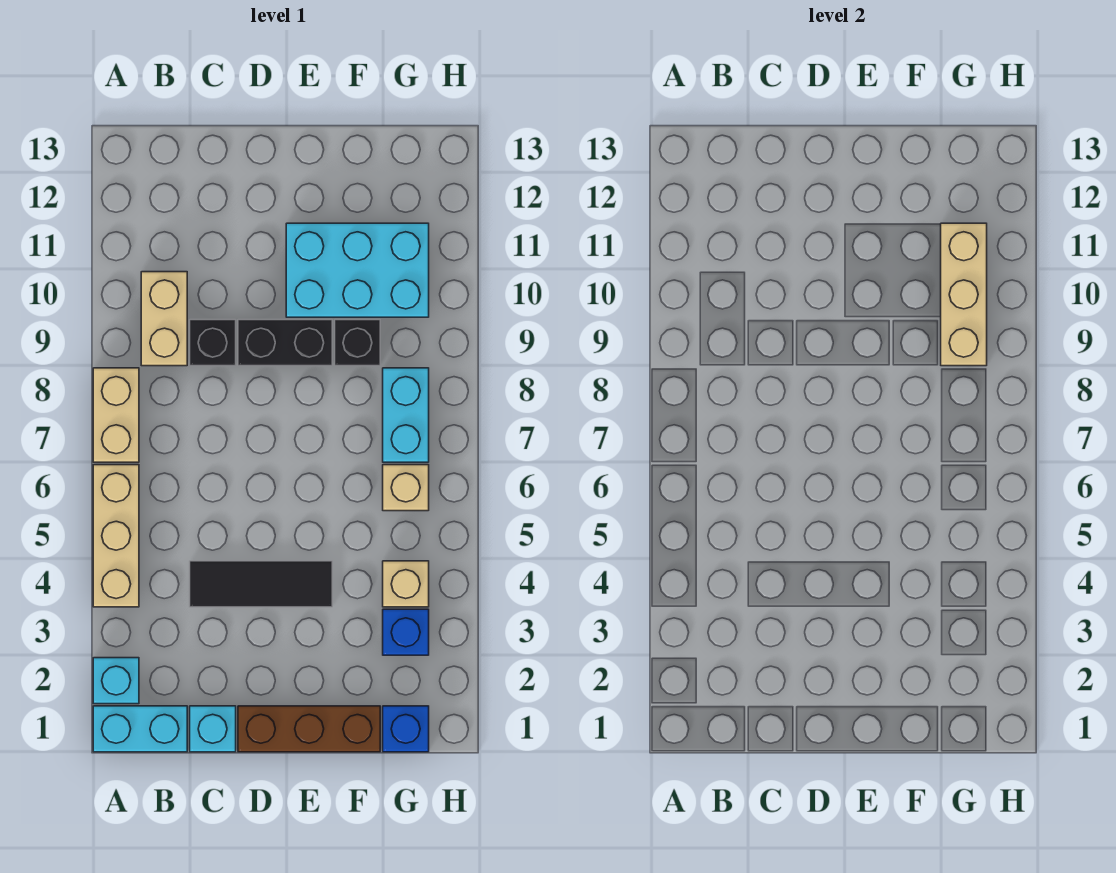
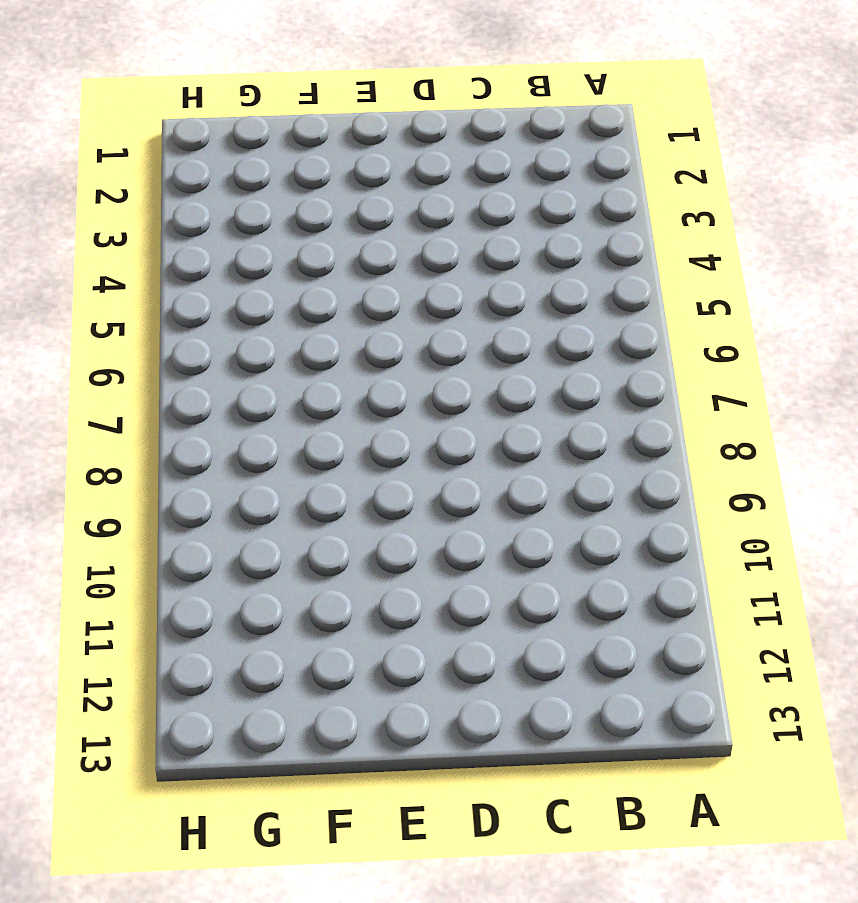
none -> cyan 1x2 brick [93,706,187,752]
none -> cyan 1x1 brick [93,658,139,704]
none -> tan 1x3 brick [93,465,139,607]

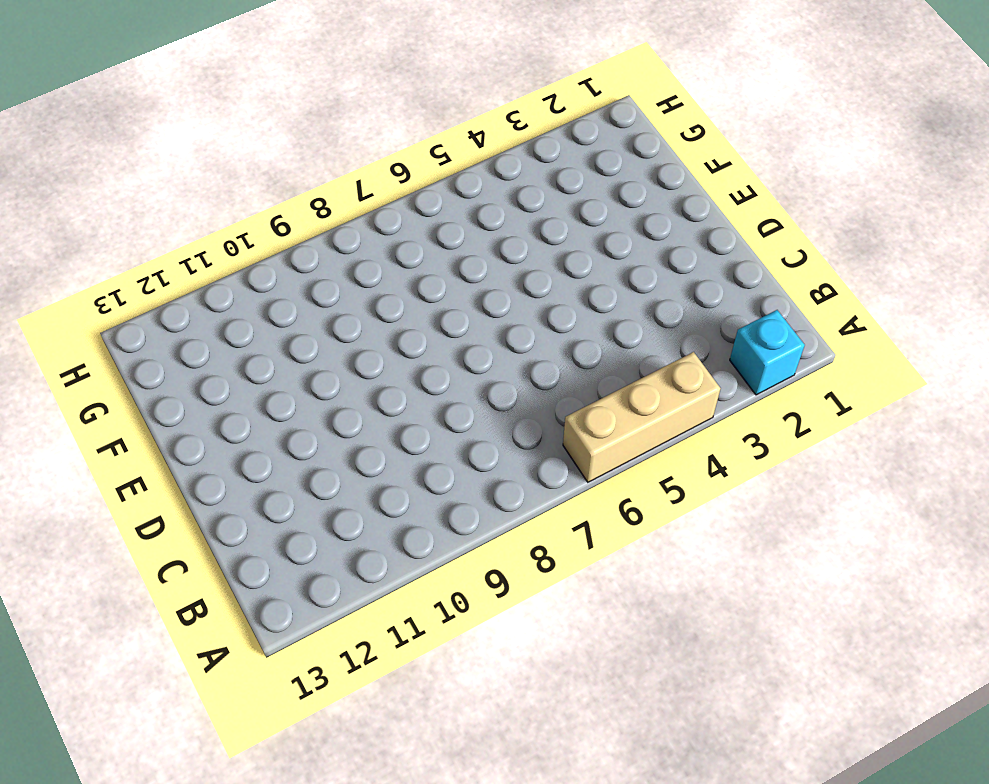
none -> cyan 1x2 brick [93,706,187,752]
none -> tan 1x2 brick [93,368,139,462]
none -> tan 1x2 brick [141,272,187,366]

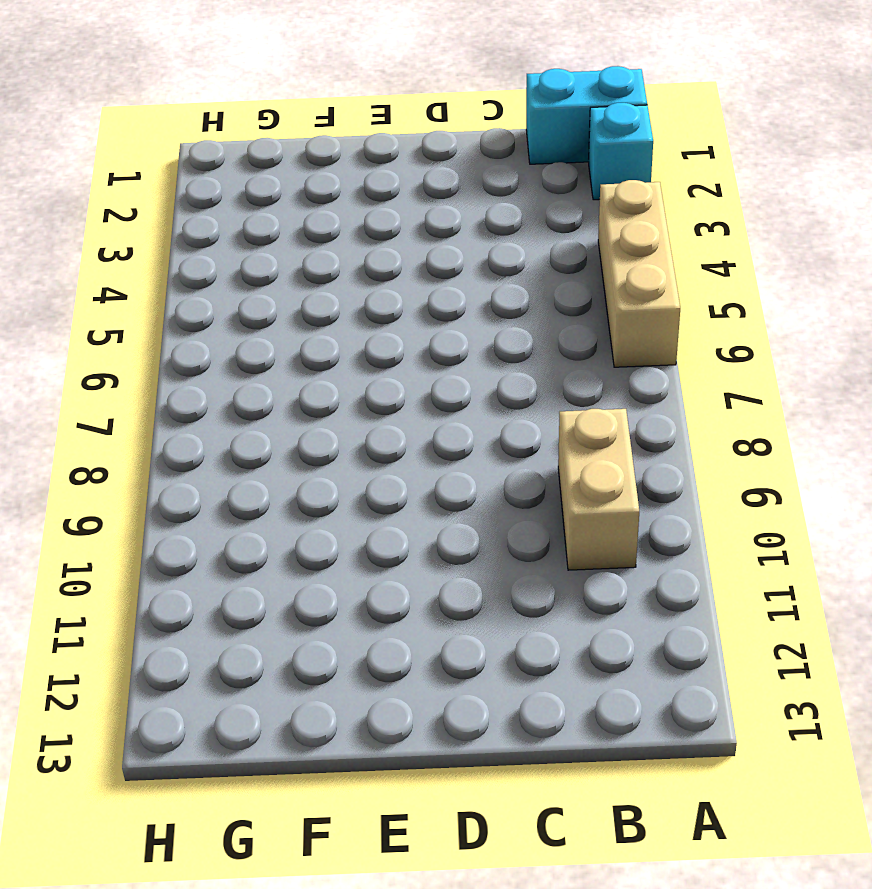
none -> tan 1x2 brick [93,368,139,462]
none -> cyan 1x1 brick [190,706,236,752]
none -> black 1x3 tile [190,561,332,607]

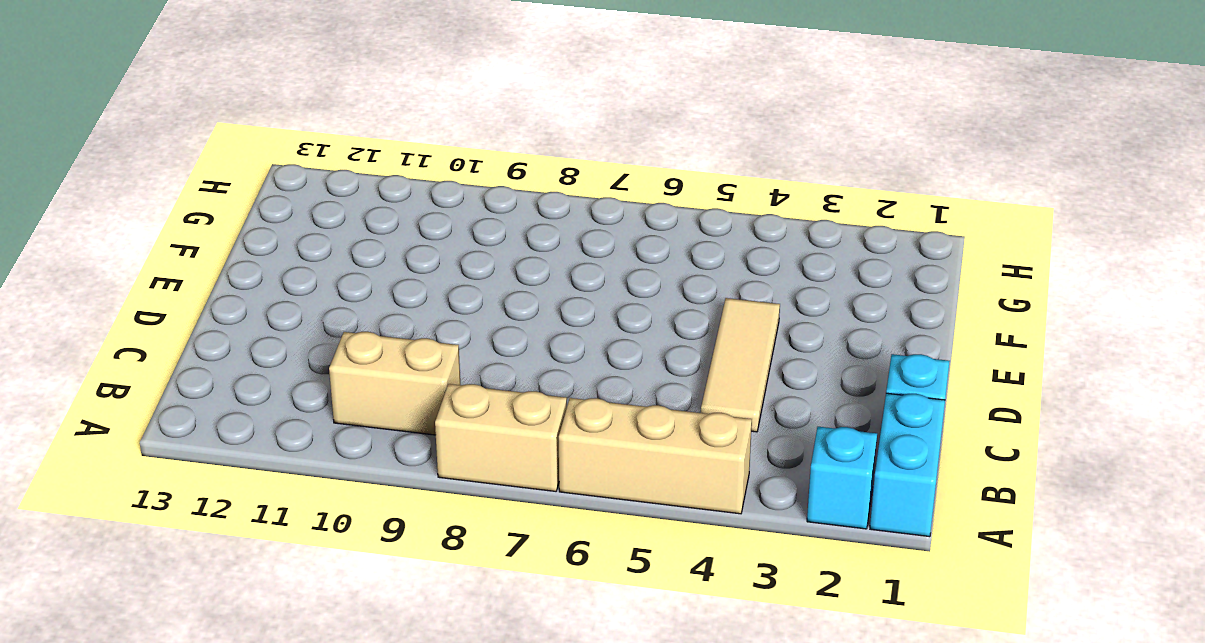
tan 1x3 tile [701,298,780,432] -> black 1x3 tile [190,561,332,607]
none -> black 1x1 brick [190,320,236,366]
none -> brown 1x3 brick [238,706,380,752]
none -> black 1x2 brick [238,320,332,366]

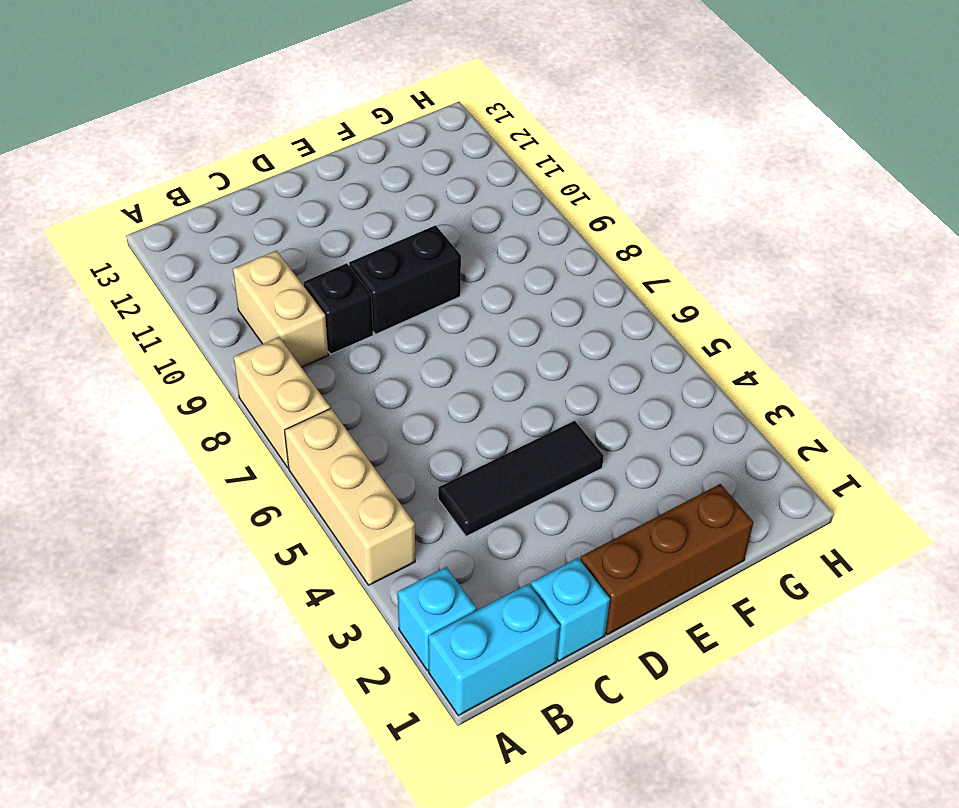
none -> cyan 2x3 brick [286,223,429,317]
none -> black 1x1 brick [335,320,380,366]
none -> blue 1x1 brick [383,706,429,752]

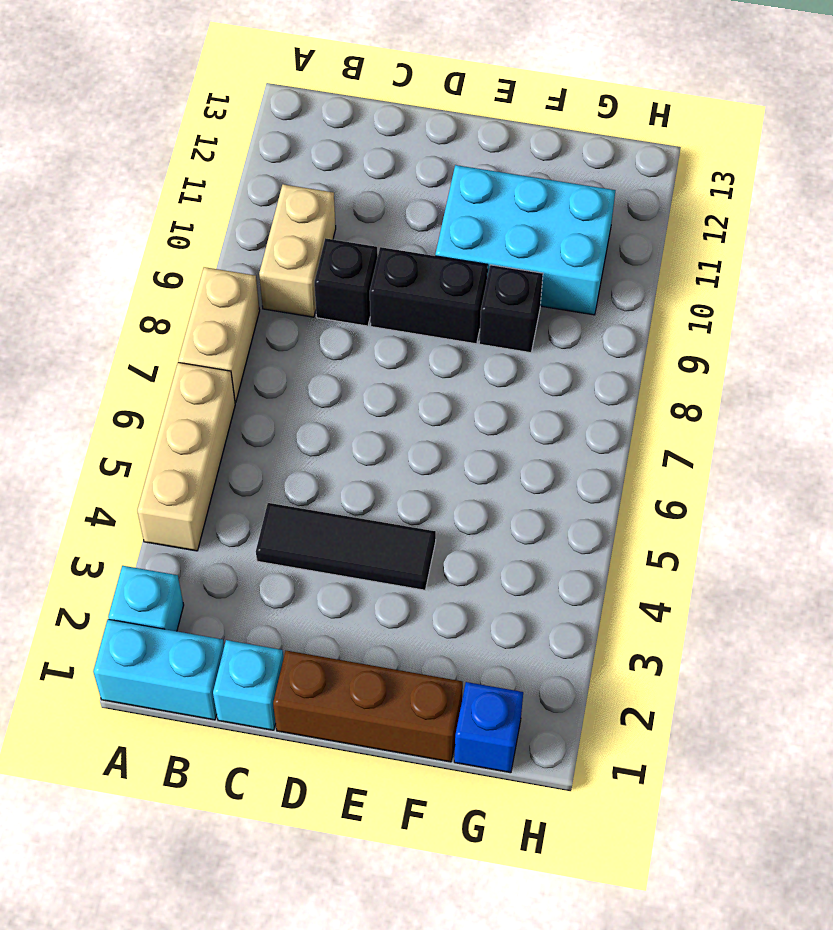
none -> blue 1x1 brick [383,609,429,655]
none -> tan 1x1 brick [383,561,429,607]
none -> tan 1x1 brick [383,465,429,511]

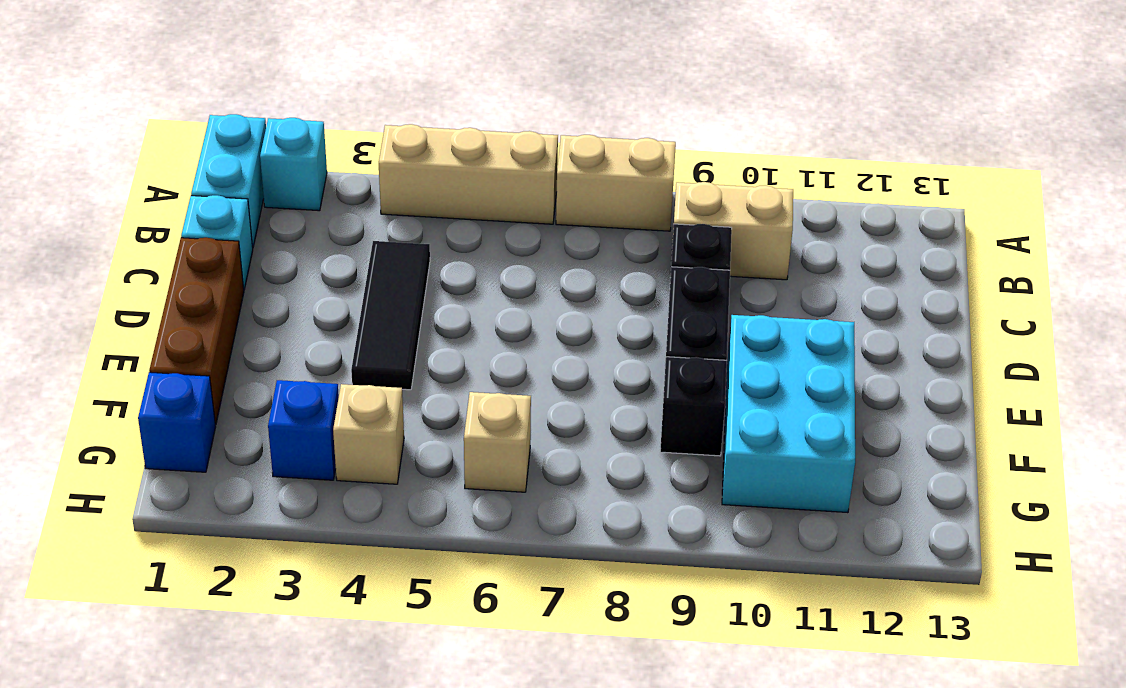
none -> cyan 1x2 brick [383,368,429,462]
none -> tan 1x3 brick [941,223,987,366]

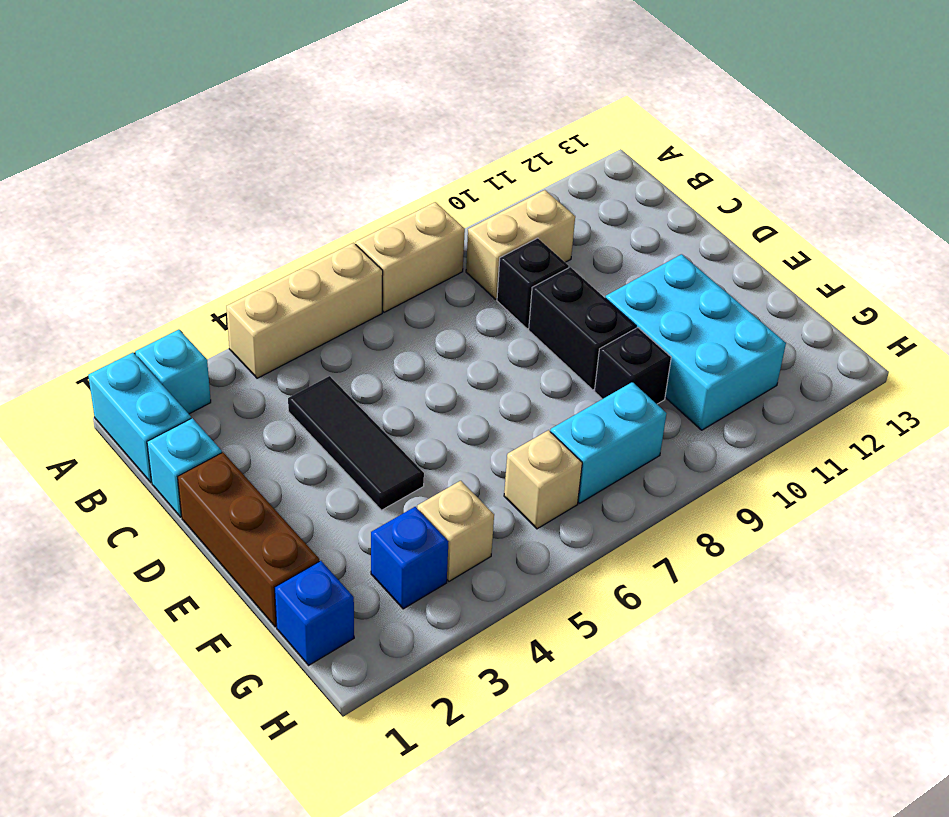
none -> tan 1x3 brick [941,223,987,366]

